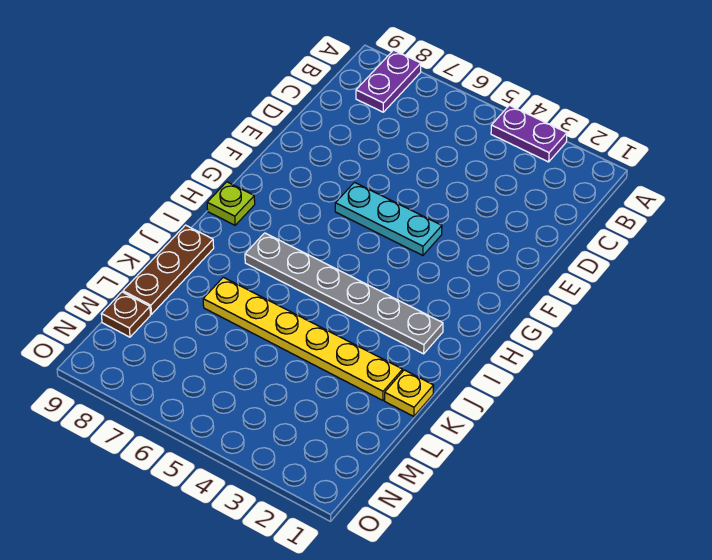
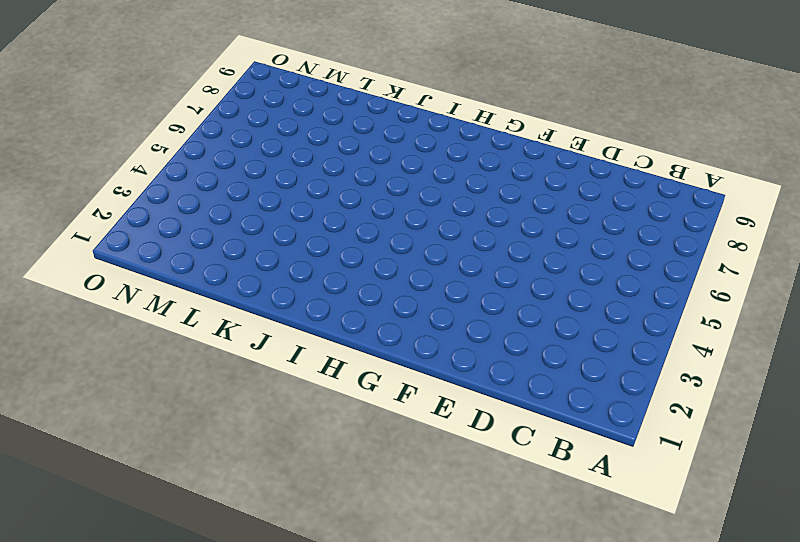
none -> purple 1x2 plate [491,105,567,162]
none -> purple 1x2 plate [356,50,421,112]

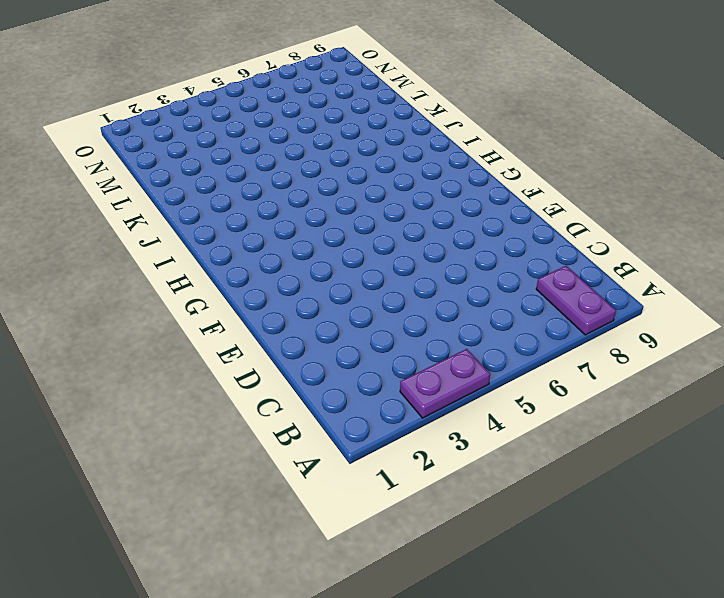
none -> cyan 1x3 plate [335,182,442,255]
none -> lime 1x1 plate [207,182,255,225]

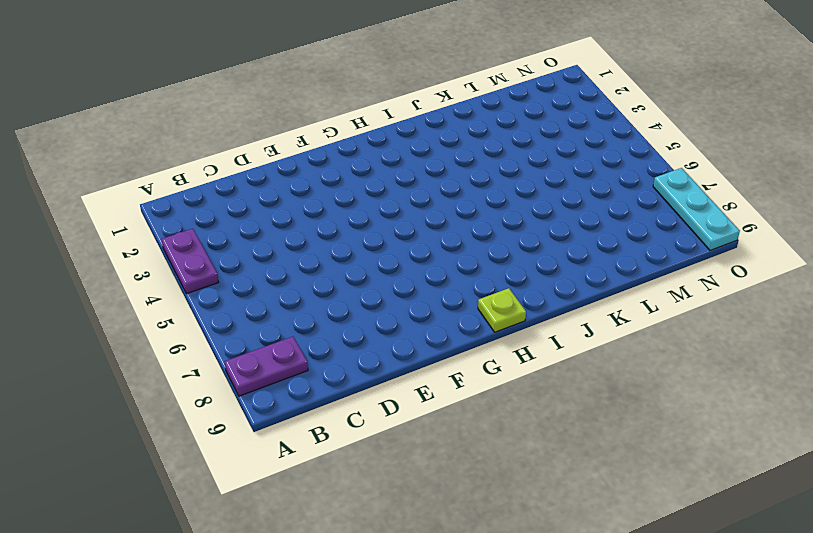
cyan 1x3 plate [653,168,740,250] -> cyan 1x3 plate moved to [335,182,442,255]
none -> grey 1x6 plate [245,233,443,354]
none -> brown 1x3 plate [123,225,214,314]

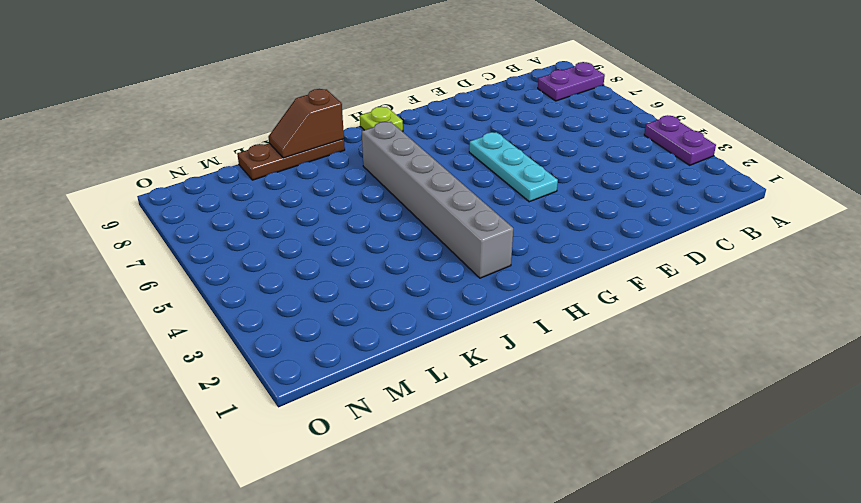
grey 1x6 brick [362,122,513,278] -> grey 1x6 plate [245,233,443,354]
brown 1x2 slope [268,89,344,158] -> none
none -> yellow 1x1 plate [385,370,434,416]
none -> yellow 1x6 plate [203,277,403,400]

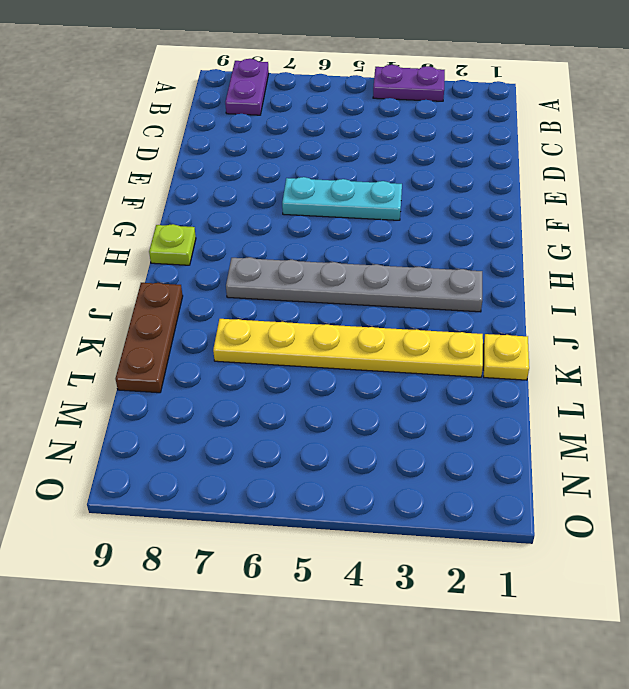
none -> brown 1x1 plate [101,292,150,337]

